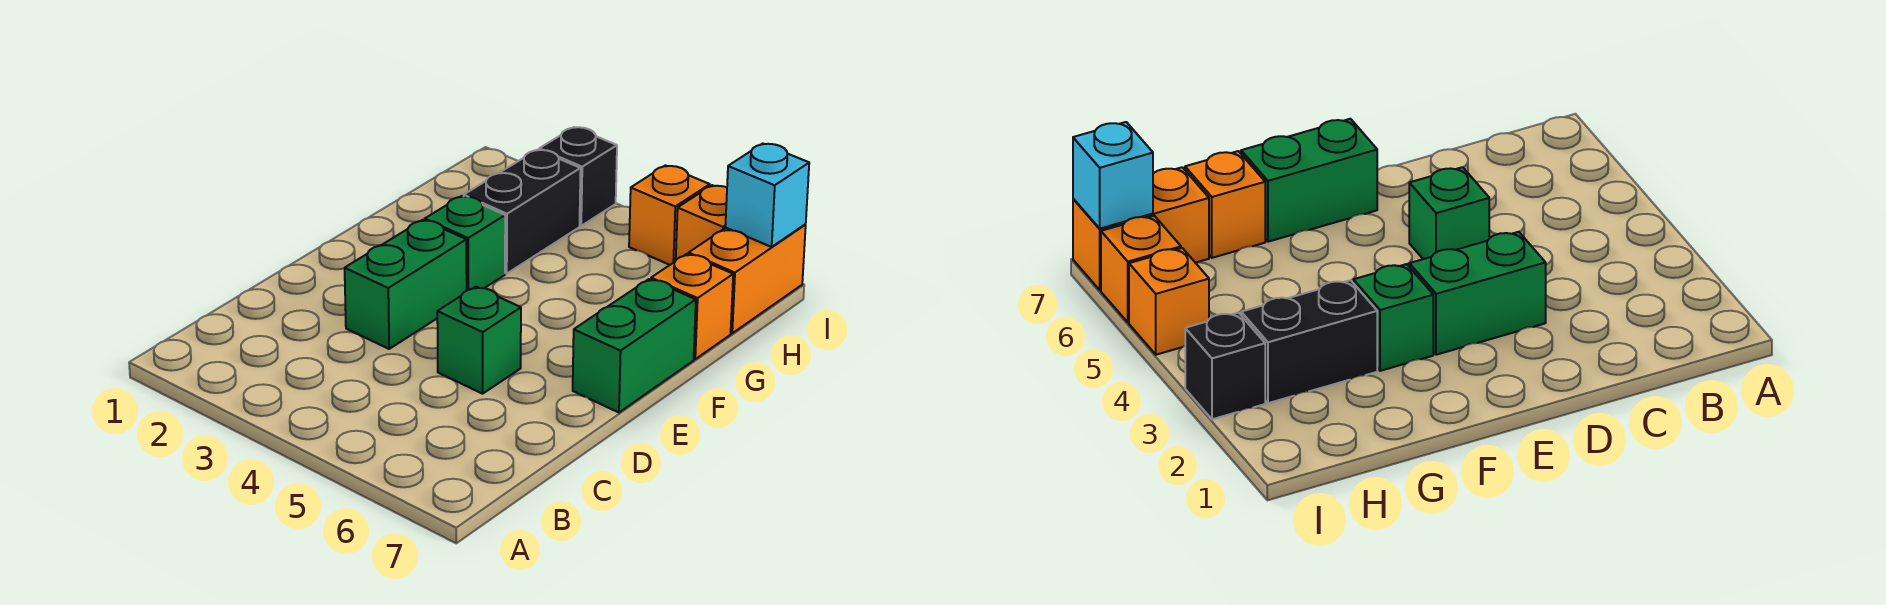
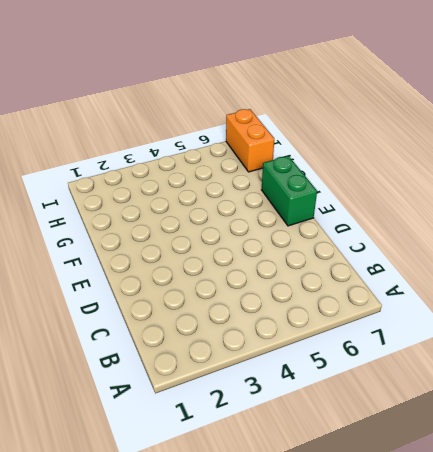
none -> green 1x2 brick [345,220,467,349]
none -> green 1x1 brick [437,287,521,394]

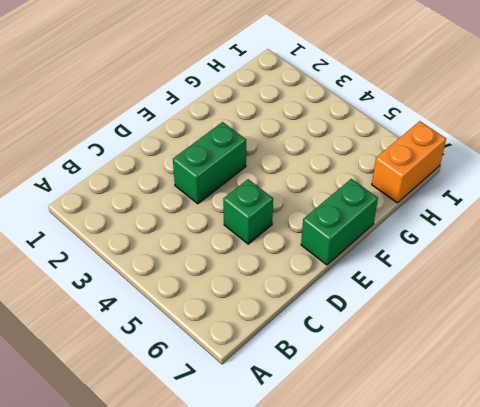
none -> green 1x1 brick [425,196,505,290]
none -> black 1x2 brick [464,150,581,274]

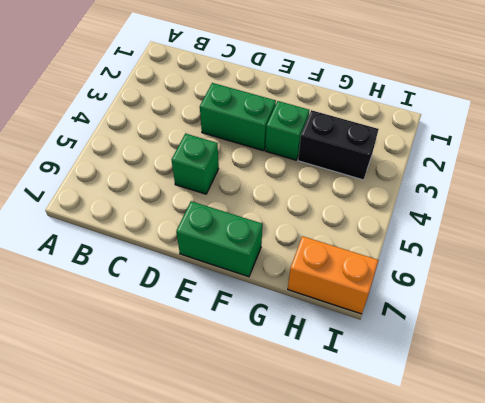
none -> orange 1x1 brick [651,254,733,359]
none -> black 1x1 brick [539,127,617,226]

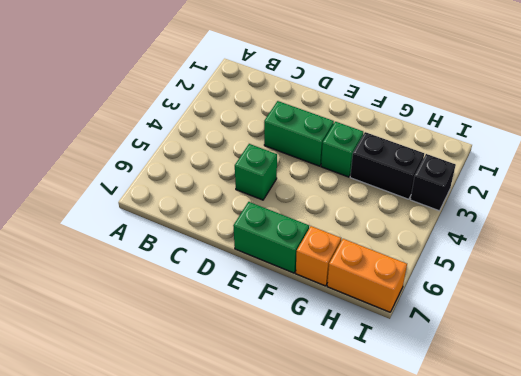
none -> orange 1x1 brick [629,165,710,265]
none -> orange 1x1 brick [676,185,727,260]

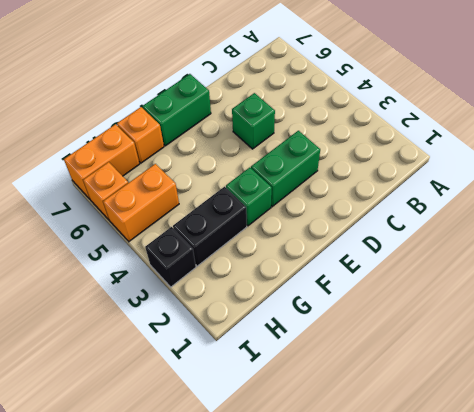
orange 1x2 brick [103,164,179,241] -> orange 1x1 brick [629,165,710,265]
none -> cyan 1x1 brick [725,144,809,247]

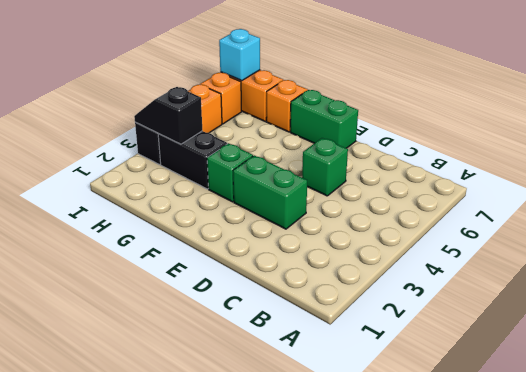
black 1x2 slope [134,87,202,144] -> none

